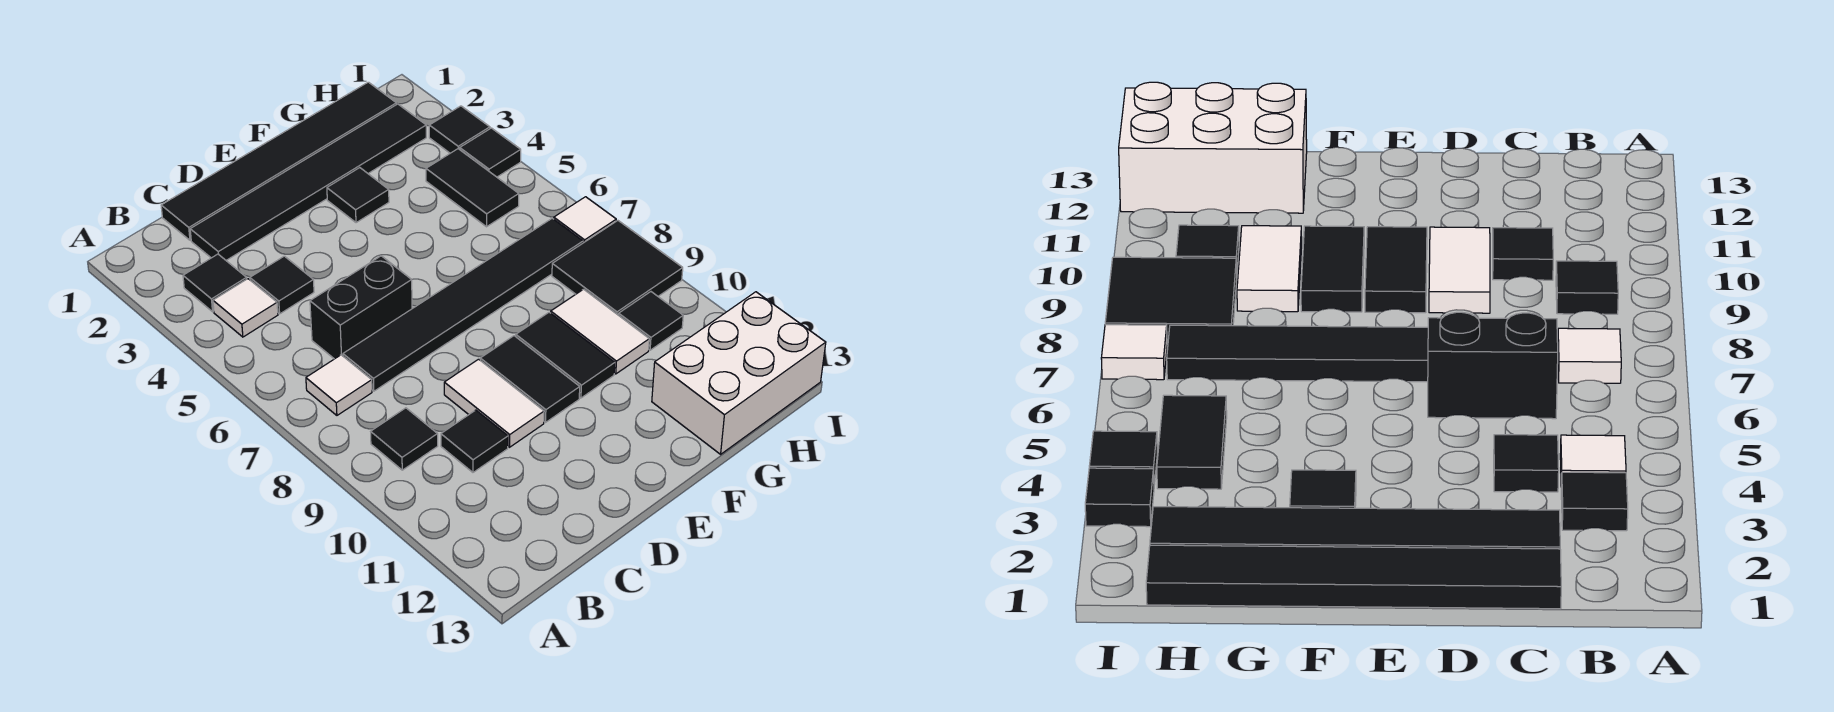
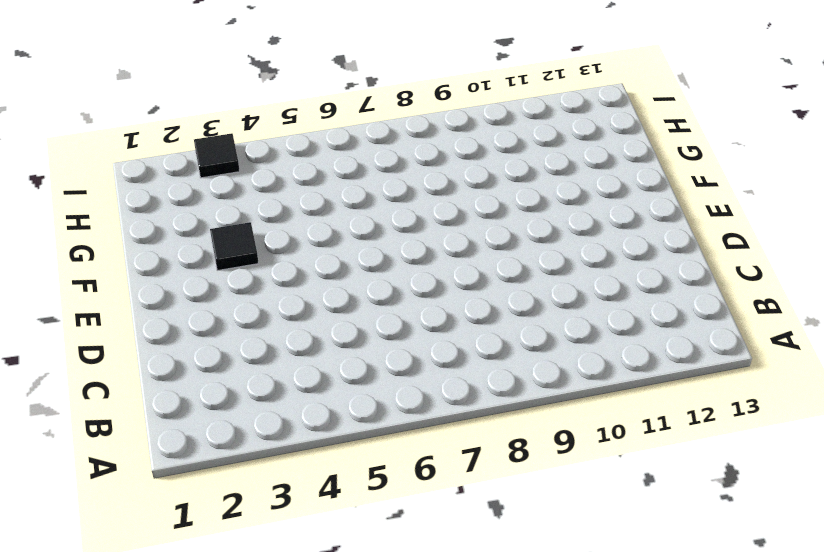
none -> black 1x1 tile [183,254,247,312]
none -> white 1x1 tile [213,279,278,337]
none -> white 1x1 tile [306,355,372,415]

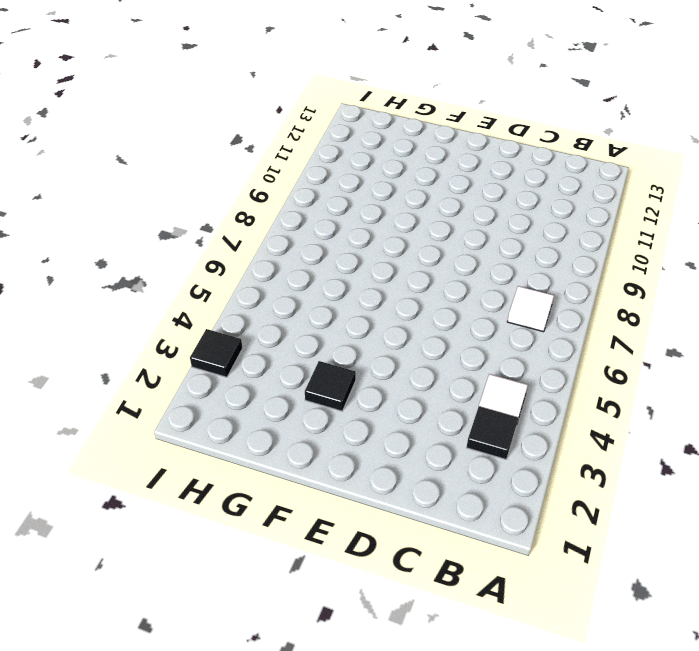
none -> black 1x1 tile [371,408,438,470]
none -> black 1x6 tile [161,82,396,240]
none -> black 1x6 tile [190,104,426,260]

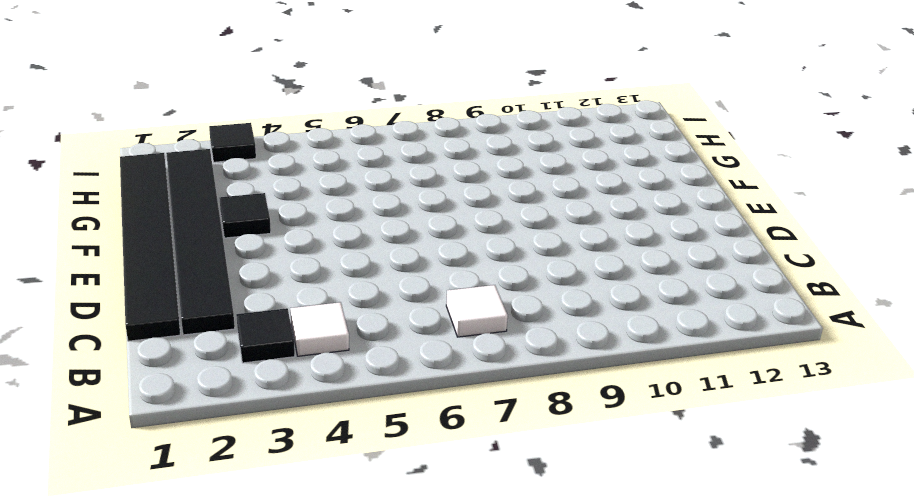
none -> black 1x1 tile [371,408,438,470]
none -> black 1x1 tile [250,256,314,314]
none -> black 1x2 brick [310,256,412,359]

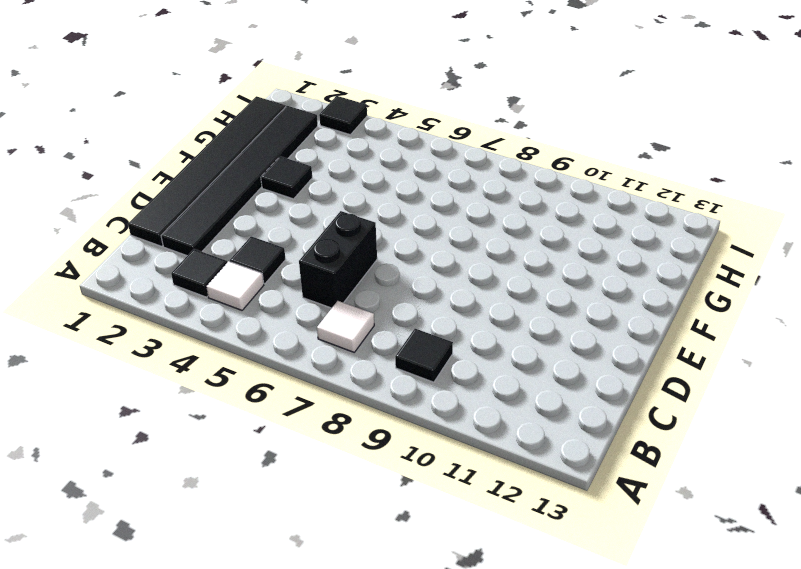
none -> black 1x6 tile [343,218,583,391]
none -> black 1x1 tile [441,410,508,472]
none -> white 1x2 tile [444,359,544,447]

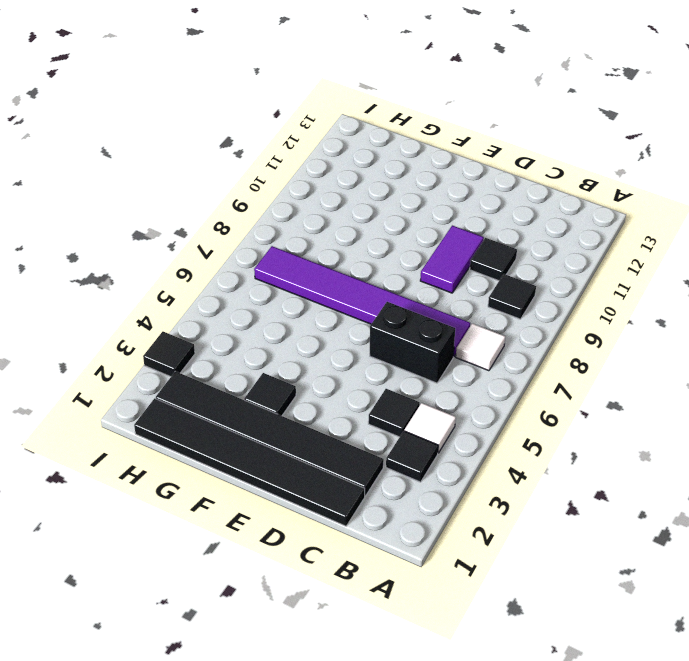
purple 1x6 tile [254,246,470,357] -> black 1x6 tile [343,218,583,391]
purple 1x2 tile [420,226,484,293] -> white 1x2 tile [444,359,544,447]
none -> black 1x2 tile [480,336,580,422]
none -> black 1x2 tile [516,312,615,398]
none -> white 1x2 tile [551,289,649,374]

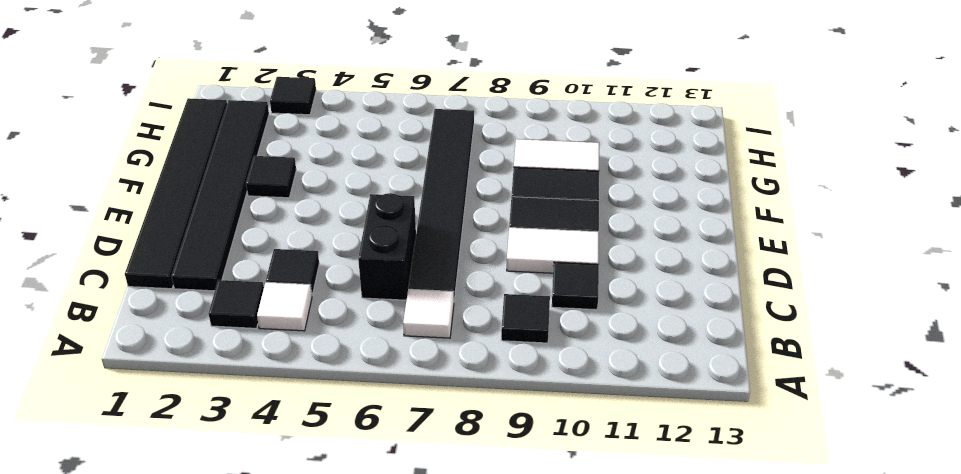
none -> white 2x3 brick [652,292,826,454]
none -> black 1x2 tile [426,149,519,227]
none -> black 2x2 tile [552,221,683,315]

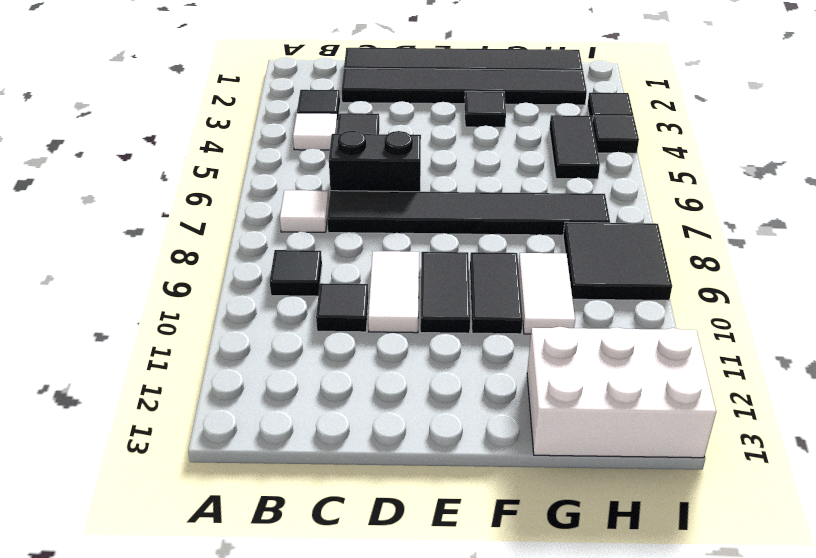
none -> black 1x1 tile [619,292,683,350]
none -> white 1x1 tile [554,197,616,243]

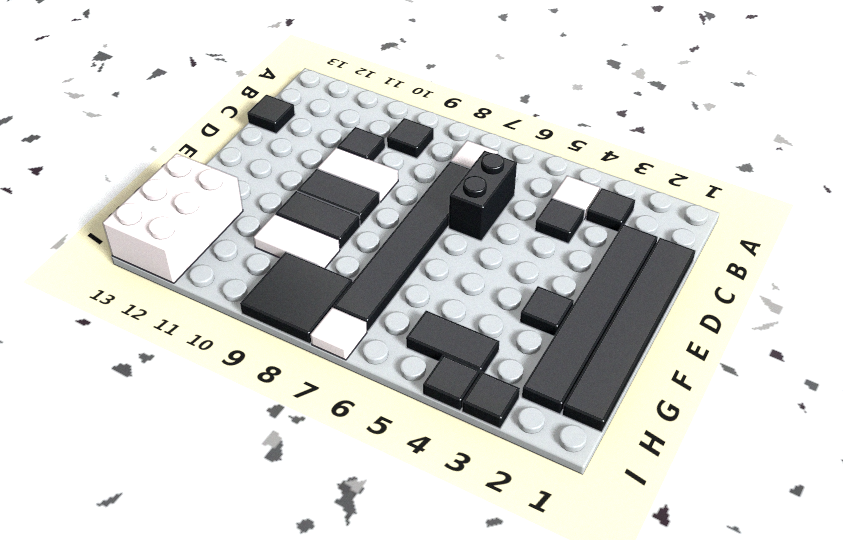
black 1x1 tile [247,95,295,134] -> black 1x1 tile moved to [619,292,683,350]

